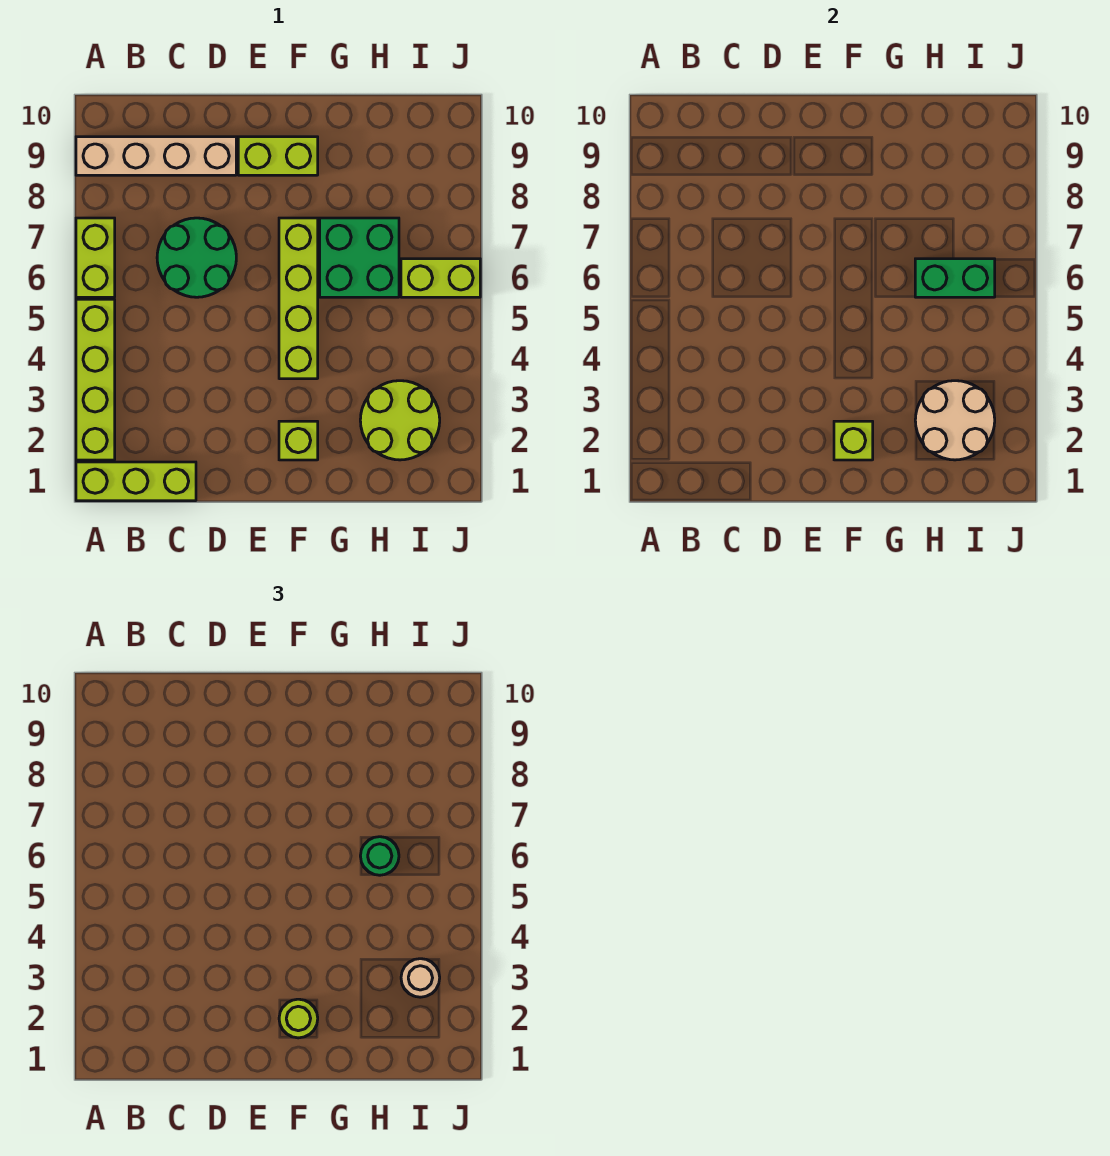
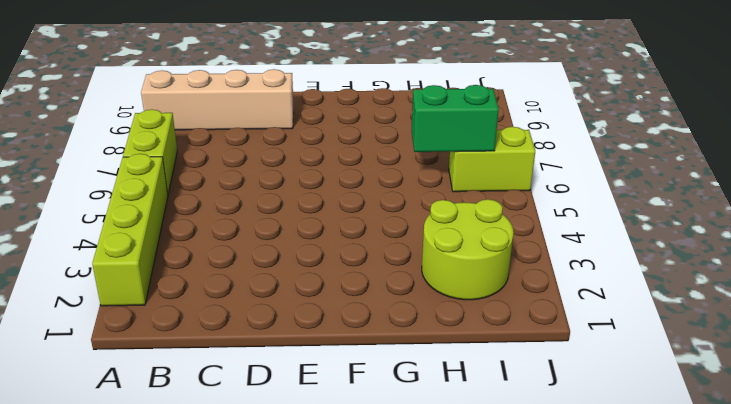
none -> lime 1x3 brick [76,462,196,501]
none -> green 2x2 round brick [157,218,236,297]
none -> lime 1x2 brick [238,137,318,175]

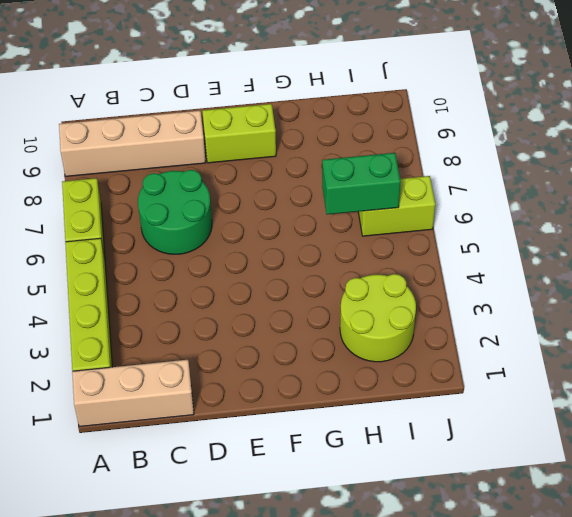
tan 1x3 brick [72,360,194,427] -> lime 1x3 brick [76,462,196,501]
none -> lime 1x1 brick [279,421,318,460]
none -> lime 1x4 brick [279,218,318,379]
none -> green 2x2 brick [320,218,399,297]

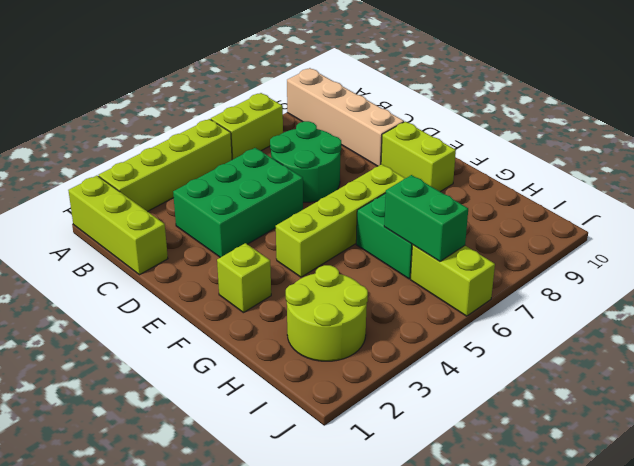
green 2x3 brick [173,148,303,257] -> none
none -> lime 1x1 brick [834,421,873,460]
none -> tan 2x2 round brick [915,381,995,460]
none -> lime 1x1 round brick [279,999,318,1038]

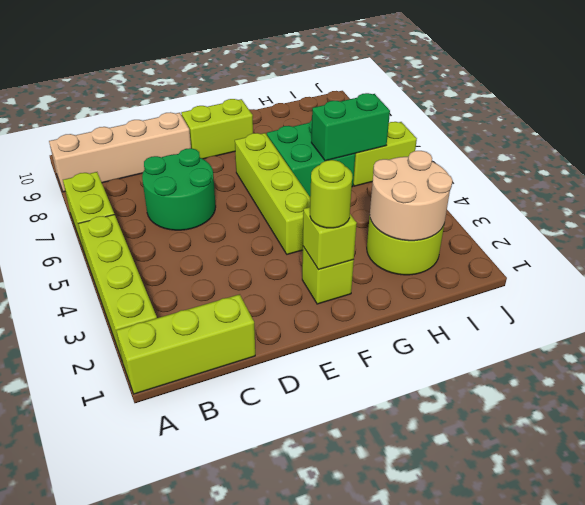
none -> green 1x1 round brick [360,837,399,875]
none -> tan 1x1 round brick [401,959,440,997]

